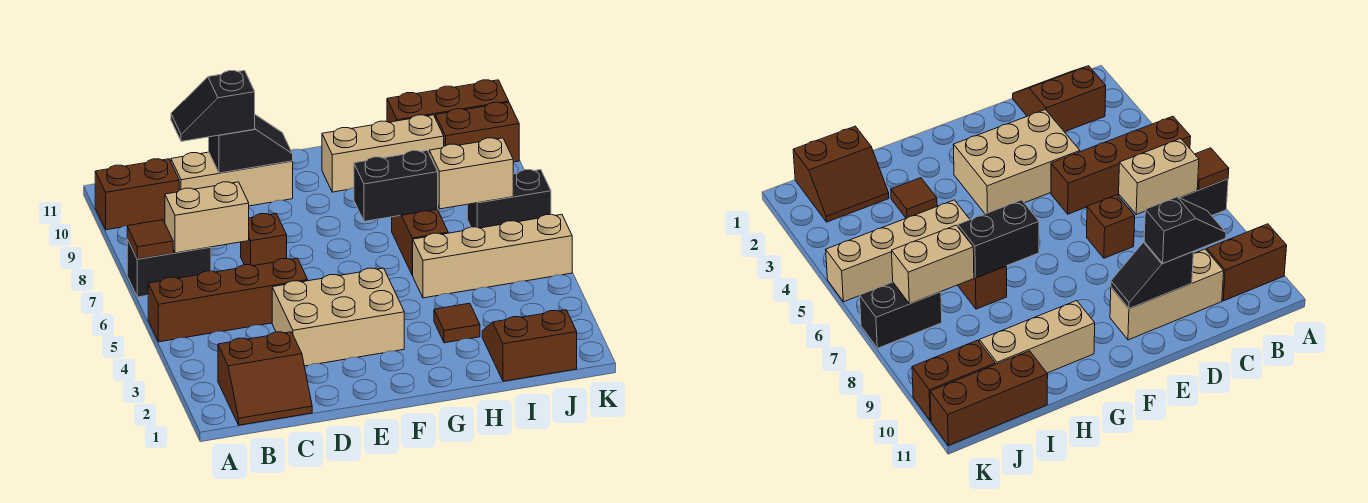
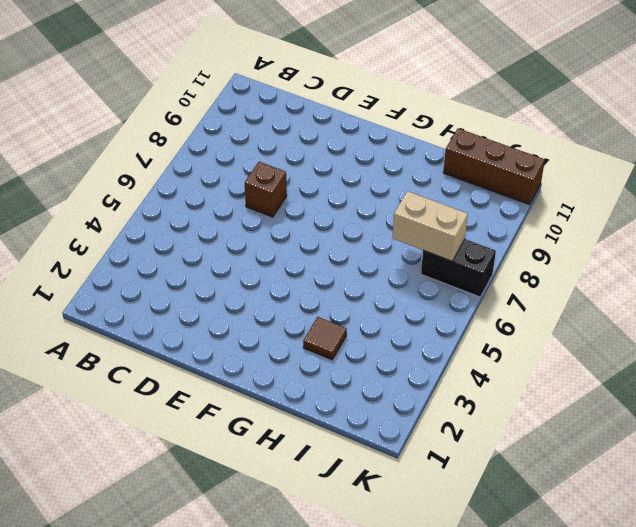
none -> brown 1x4 brick [148,258,308,342]
none -> black 1x2 brick [127,239,211,297]
none -> brown 1x2 brick [95,159,179,230]

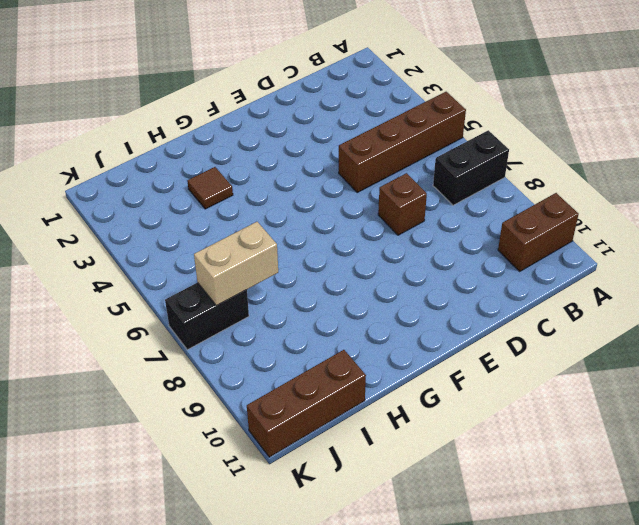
none -> brown 2x2 slope [218,332,312,425]
none -> tan 1x3 brick [171,152,293,206]
none -> tan 2x3 brick [272,268,404,366]

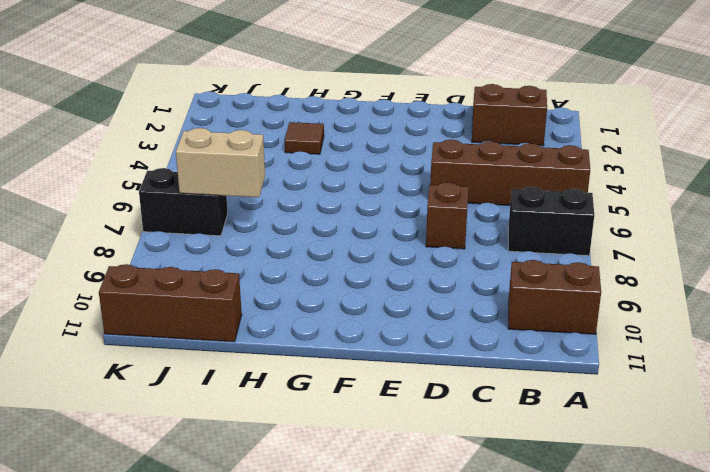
none -> tan 1x3 brick [171,152,293,206]
none -> tan 2x3 brick [272,268,404,366]
none -> tan 1x3 brick [322,115,444,192]

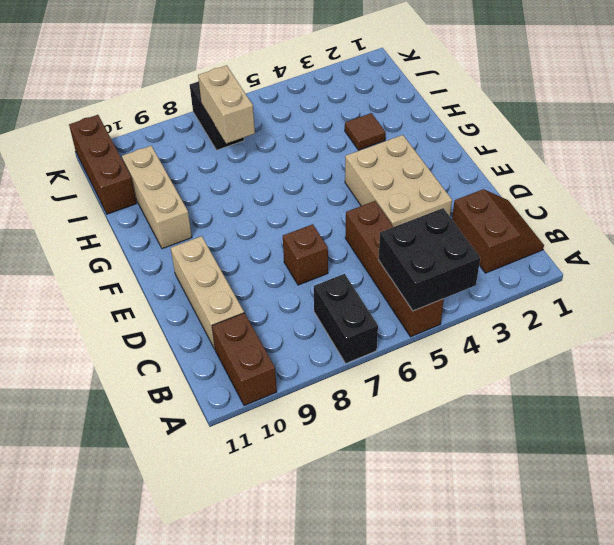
black 2x2 brick [379,208,480,311] -> none
none -> tan 1x4 brick [412,214,572,298]
none -> brown 1x2 brick [392,209,448,275]
none -> brown 2x2 slope [482,310,577,381]

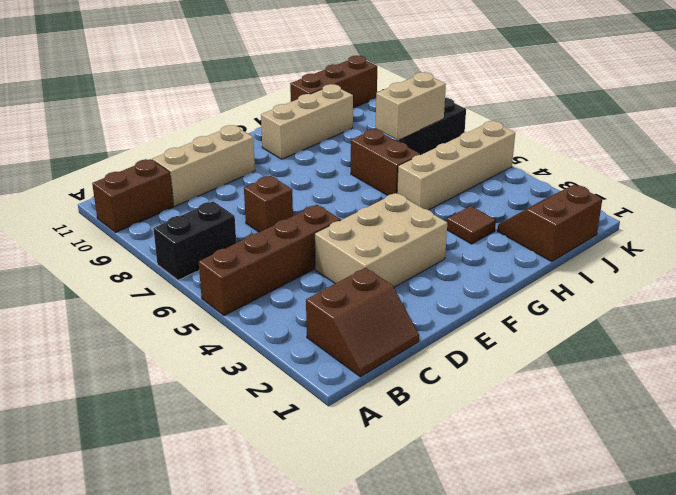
none -> brown 1x2 brick [435,102,519,162]
none -> brown 1x1 tile [127,220,173,259]
none -> tan 1x2 brick [165,182,249,253]

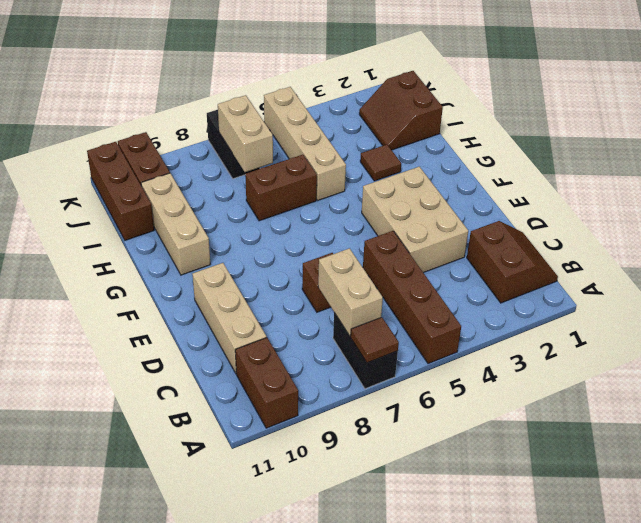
none -> black 1x2 slope [209,115,293,173]
none -> black 1x2 brick [354,151,438,221]
none -> black 1x2 slope [171,71,255,141]

